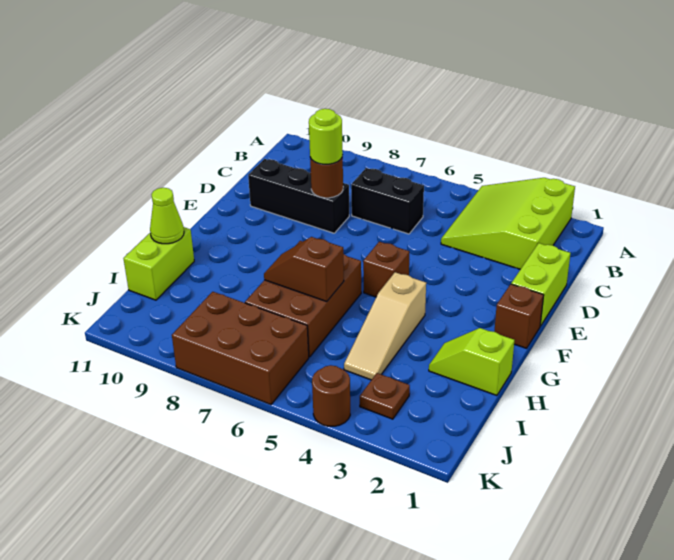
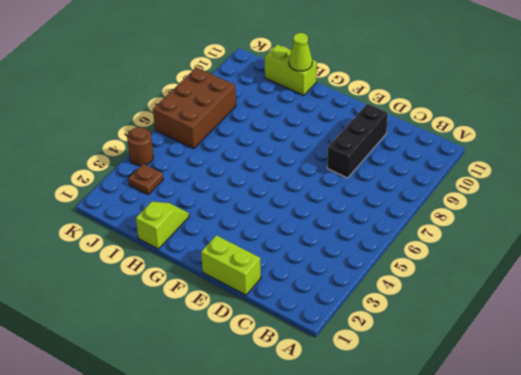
none -> lime 3x3 slope [441,178,575,269]
none -> black 1x2 brick [351,168,424,234]
none -> brown 1x1 brick [494,284,544,348]

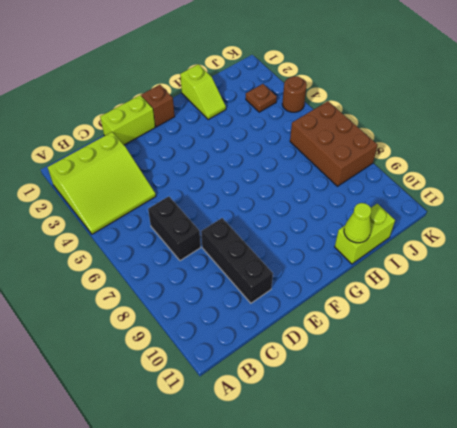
none -> brown 1x1 brick [363,242,409,297]
none -> tan 1x3 slope [344,272,426,380]
none -> brown 2x3 brick [245,241,361,357]

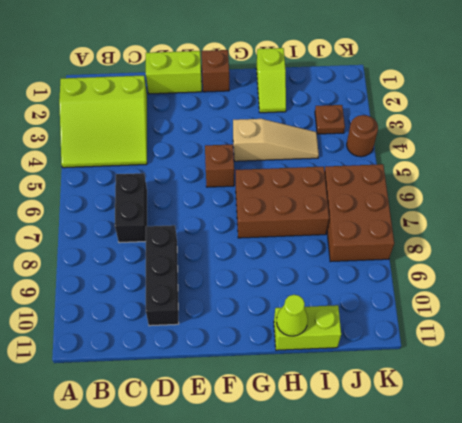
none -> brown 1x1 round brick [310,155,343,198]
none -> brown 1x2 slope [264,237,344,302]
none -> lime 1x1 round brick [309,109,343,164]

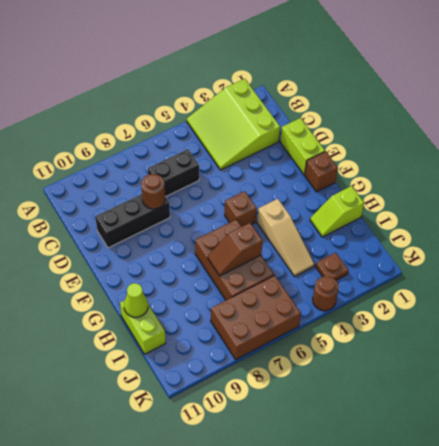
none -> lime 1x1 round brick [309,109,343,164]

